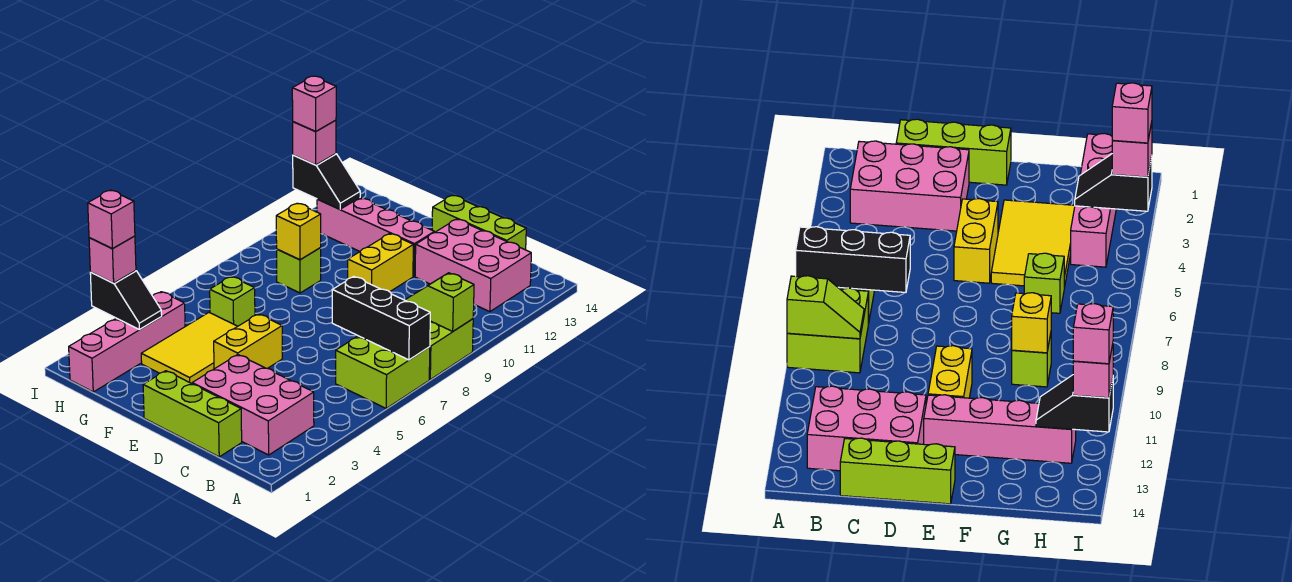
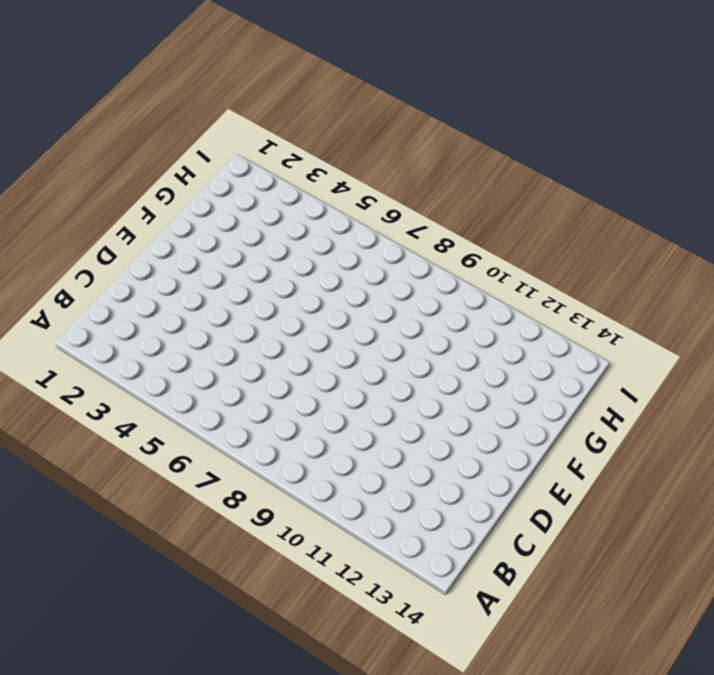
none -> lime 2x2 brick [336,336,430,408]
none -> lime 2x2 brick [429,319,473,379]
none -> pink 2x3 brick [192,355,314,455]

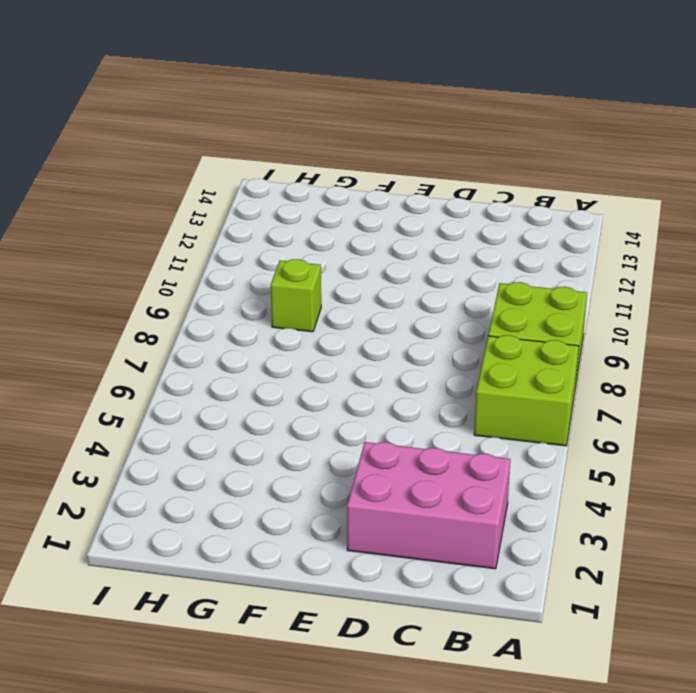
none -> pink 2x3 brick [415,219,531,312]
none -> lime 1x3 brick [143,371,242,457]
none -> lime 1x3 brick [432,195,526,250]

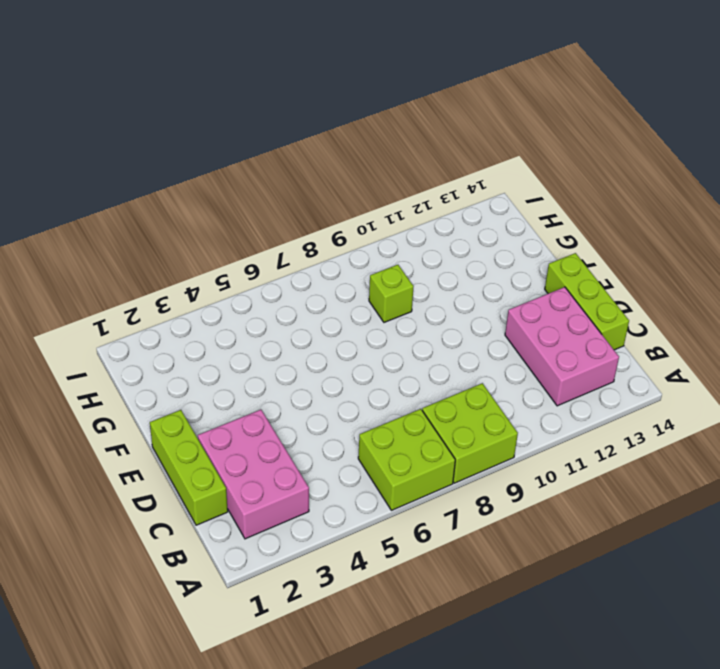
none -> yellow 1x2 brick [214,314,282,369]
none -> yellow 1x2 brick [348,234,413,292]
none -> pink 1x4 brick [317,198,434,276]

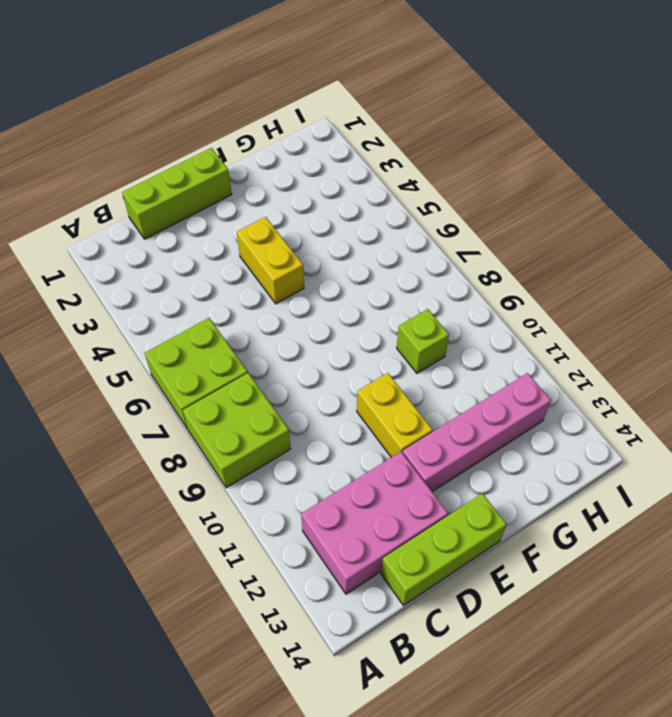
none -> pink 2x3 brick [192,355,314,455]
none -> yellow 2x3 tile [141,313,237,384]
none -> lime 1x1 brick [210,276,255,326]

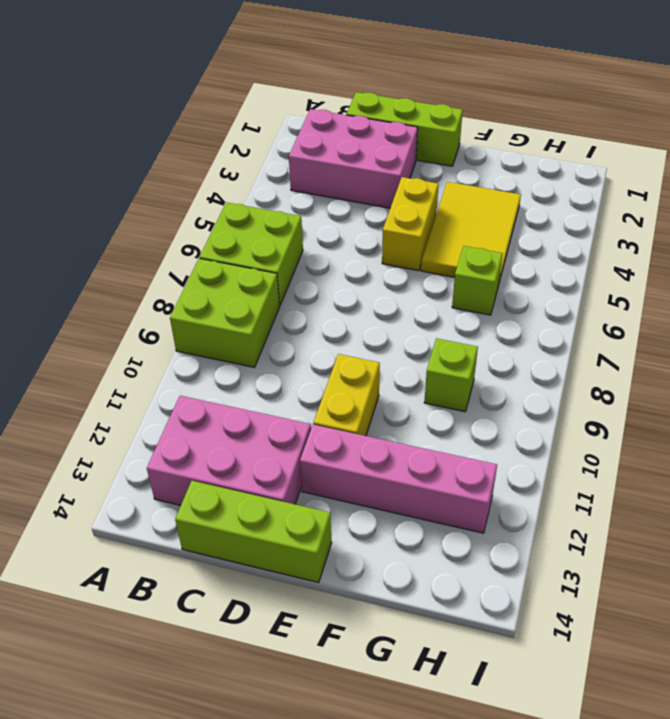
none -> pink 1x4 brick [69,292,185,392]
none -> black 1x3 brick [332,276,430,360]
none -> lime 1x2 slope [405,273,474,331]

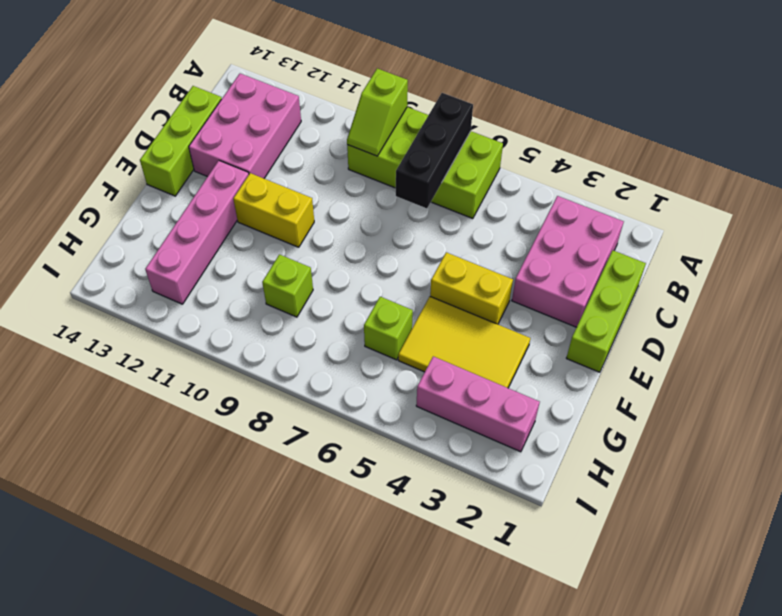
pink 1x3 brick [416,356,540,452] -> pink 1x4 brick [69,292,185,392]
none -> yellow 1x1 brick [276,203,321,260]
none -> black 1x2 slope [90,270,162,330]
none -> black 1x2 slope [293,154,360,209]

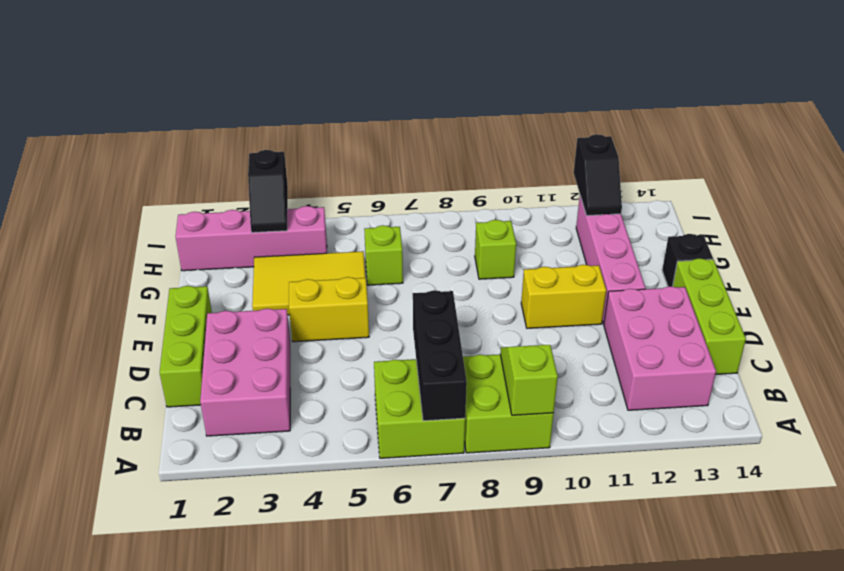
black 1x1 brick [662,234,713,287] -> none
none -> yellow 1x1 brick [276,203,321,260]
none -> pink 1x1 brick [89,236,136,283]
none -> pink 1x1 brick [293,120,336,165]

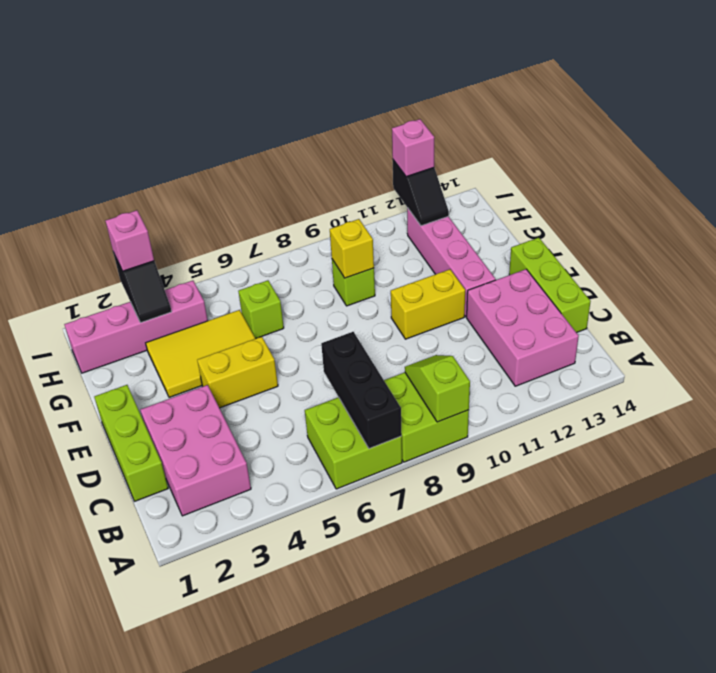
none -> pink 1x1 brick [88,190,135,249]
none -> pink 1x1 brick [292,76,336,131]

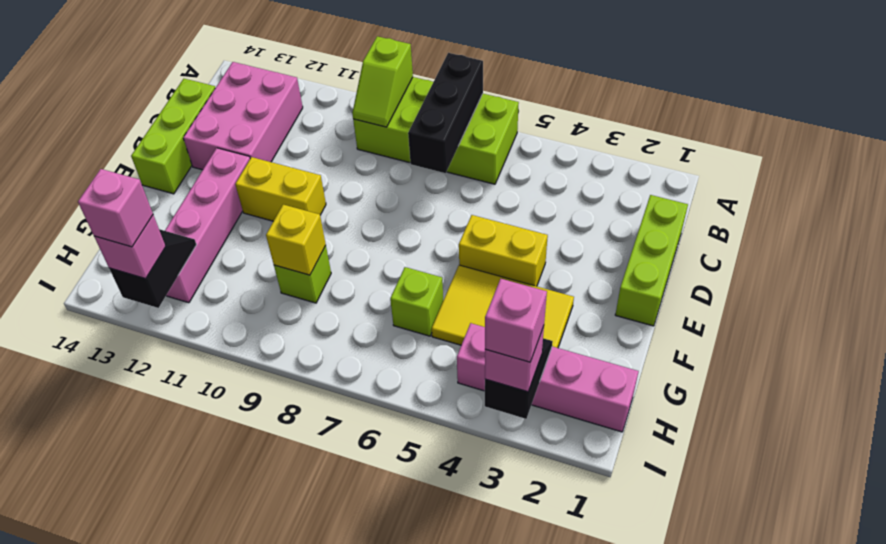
none -> pink 2x3 brick [192,355,314,455]

